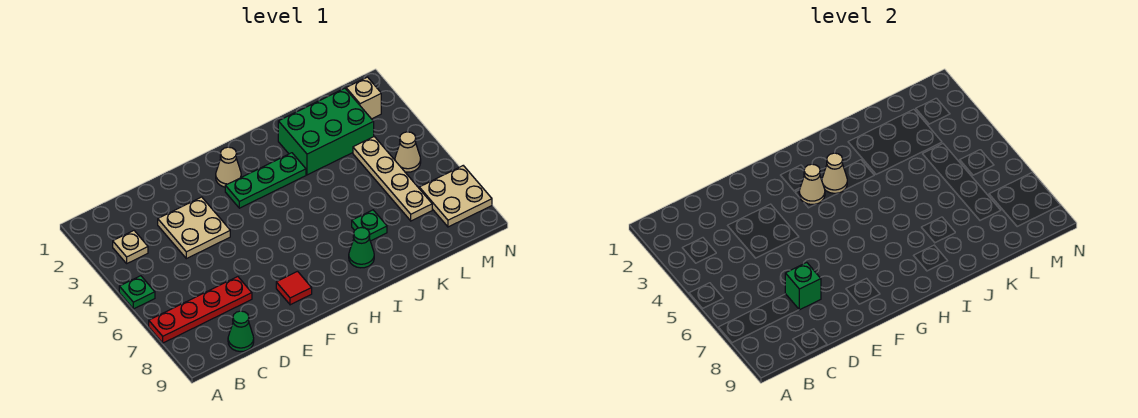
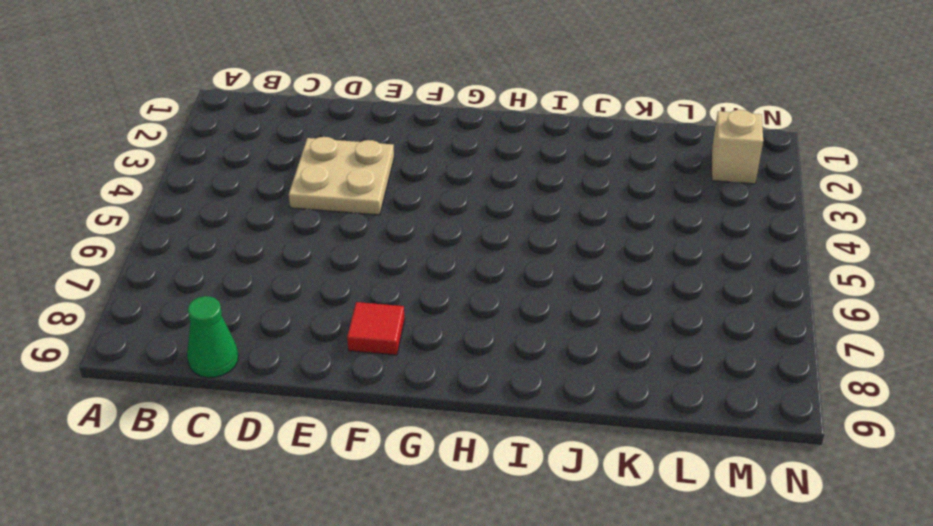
none -> green 1x1 plate [119,276,155,309]
none -> red 1x4 plate [149,277,252,343]
none -> tan 1x1 plate [113,231,148,263]

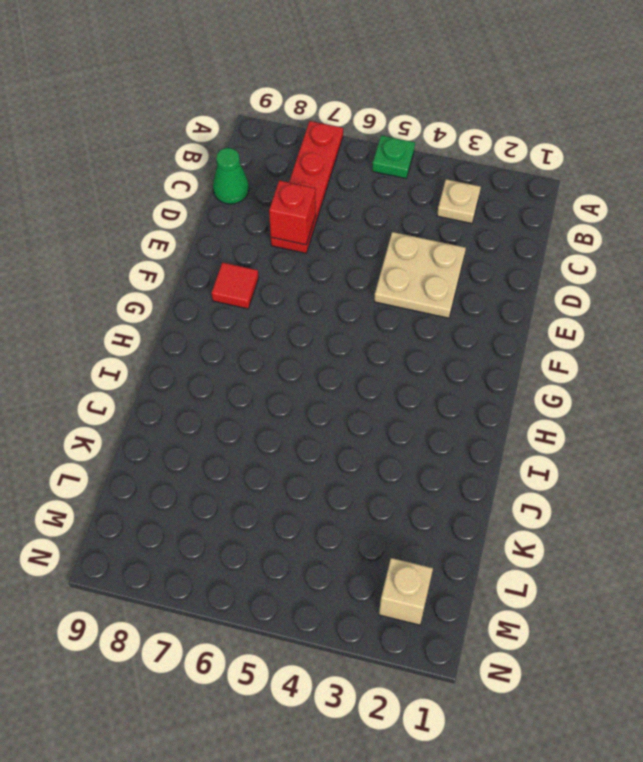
red 1x1 brick [269,180,316,245] -> green 1x1 brick [785,263,821,310]
none -> tan 1x1 cone [216,147,241,187]
none -> green 1x3 plate [225,153,306,208]
none -> green 1x1 cone [349,228,374,268]

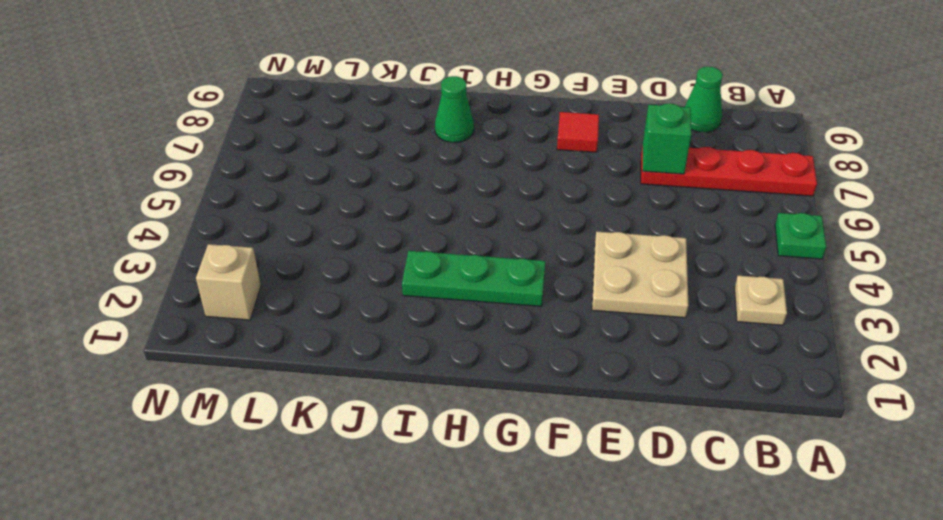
none -> tan 1x1 cone [216,147,241,187]
none -> green 2x3 brick [278,88,374,175]
none -> green 1x1 plate [352,210,387,241]

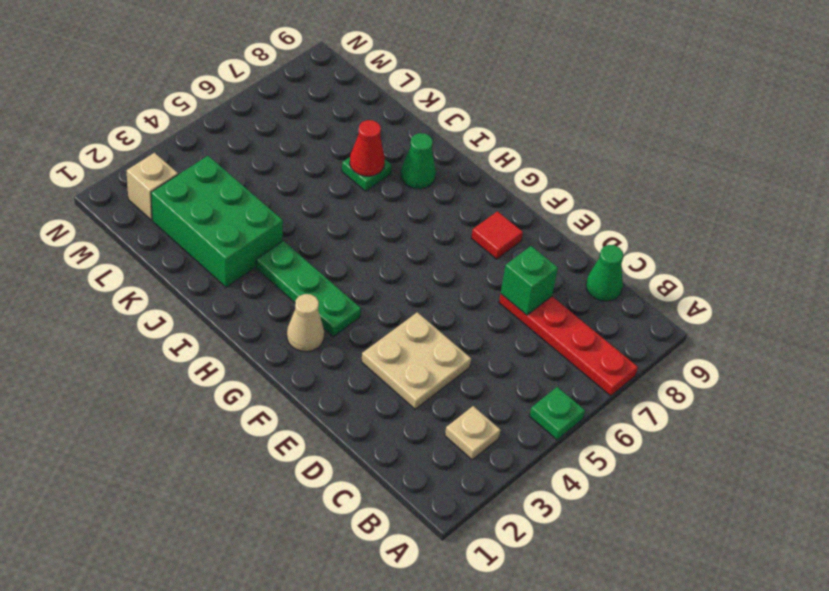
red 1x1 cone [350,120,385,176] -> none
none -> tan 1x4 plate [353,137,432,221]
none -> tan 1x1 cone [395,132,421,172]
none -> tan 2x2 plate [419,166,492,227]

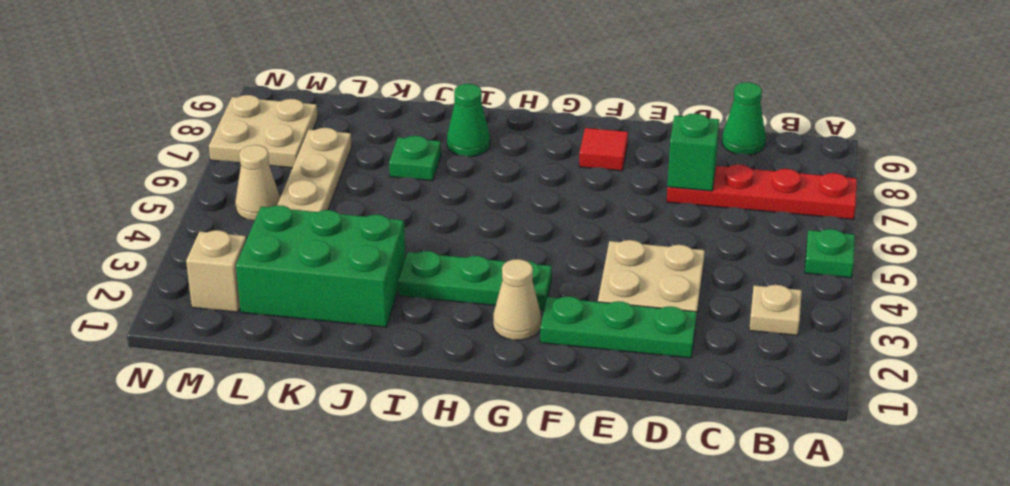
green 1x3 plate [540,296,697,358] -> none
none -> tan 1x1 cone [799,164,825,204]
none -> tan 1x1 cone [822,153,847,193]

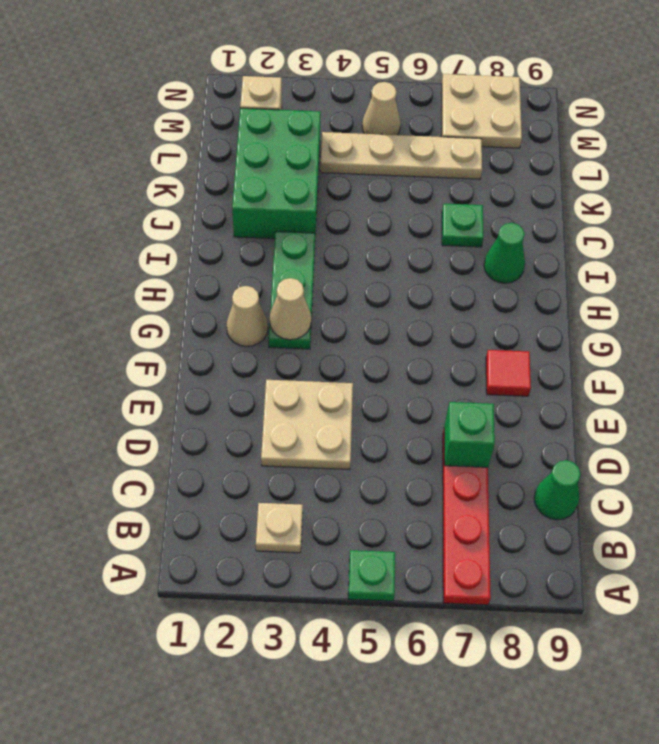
none -> tan 1x1 cone [822,153,847,193]

